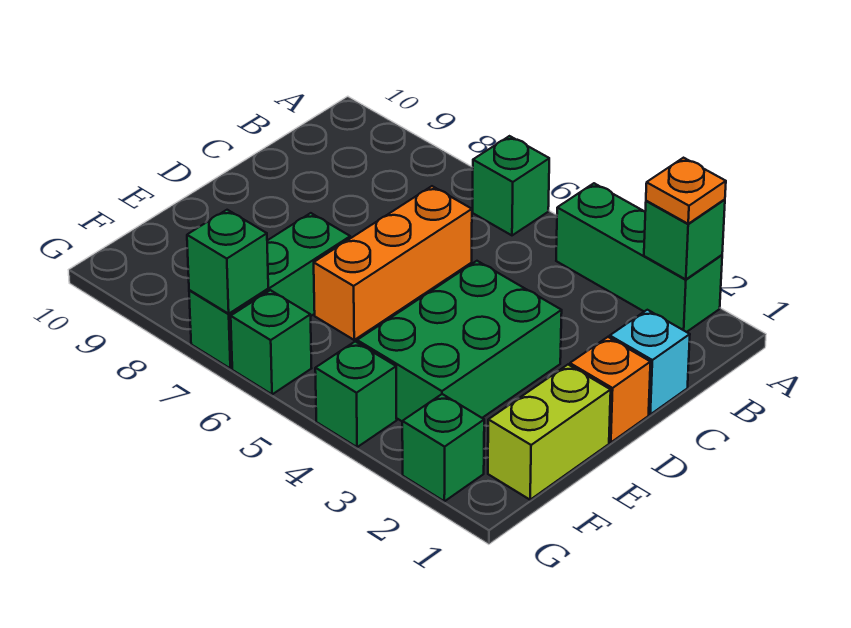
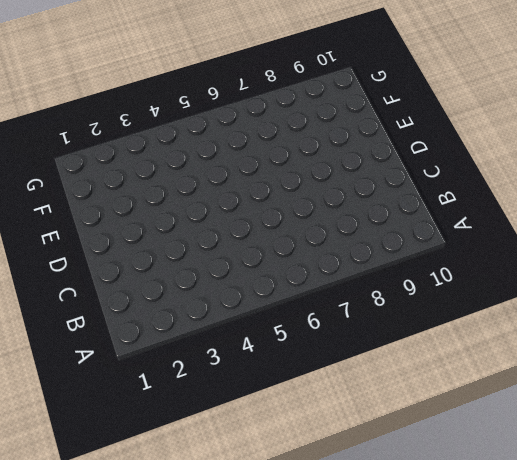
none -> green 1x3 brick [556,183,722,332]
none -> green 1x1 brick [473,136,549,235]
none -> cyan 1x1 brick [610,310,690,414]

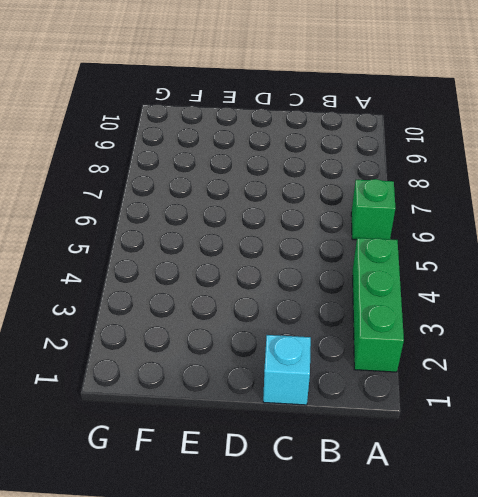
none -> orange 1x3 brick [314,186,472,340]
none -> orange 1x1 brick [570,337,651,442]
none -> green 2x3 brick [357,261,562,421]

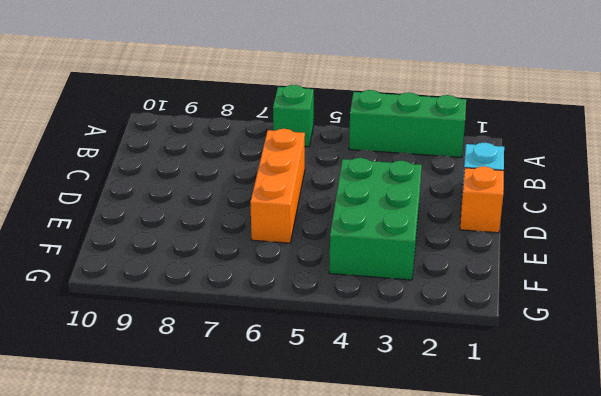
none -> lime 1x2 brick [488,365,611,500]
none -> green 1x3 brick [189,213,350,369]
none -> green 1x1 brick [402,394,484,501]

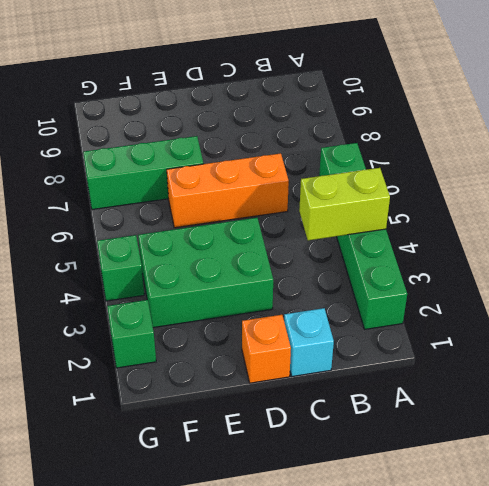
lime 1x2 brick [299,168,390,240] -> lime 1x2 brick moved to [488,365,611,500]
none -> green 1x1 brick [231,290,311,394]
none -> green 1x1 brick [644,199,725,279]
none -> green 1x1 brick [187,210,268,314]

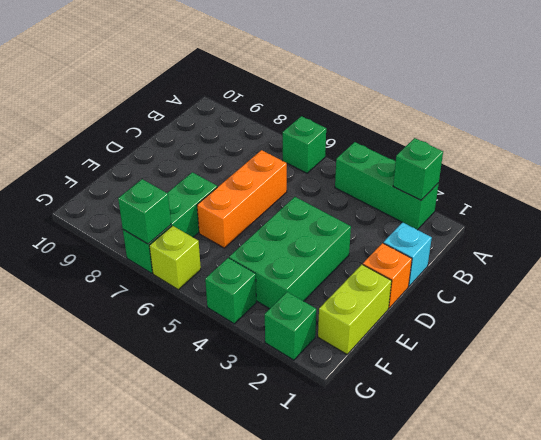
lime 1x1 brick [149,226,201,290] -> green 1x1 brick [231,290,311,394]
none -> orange 1x1 plate [646,158,726,224]

